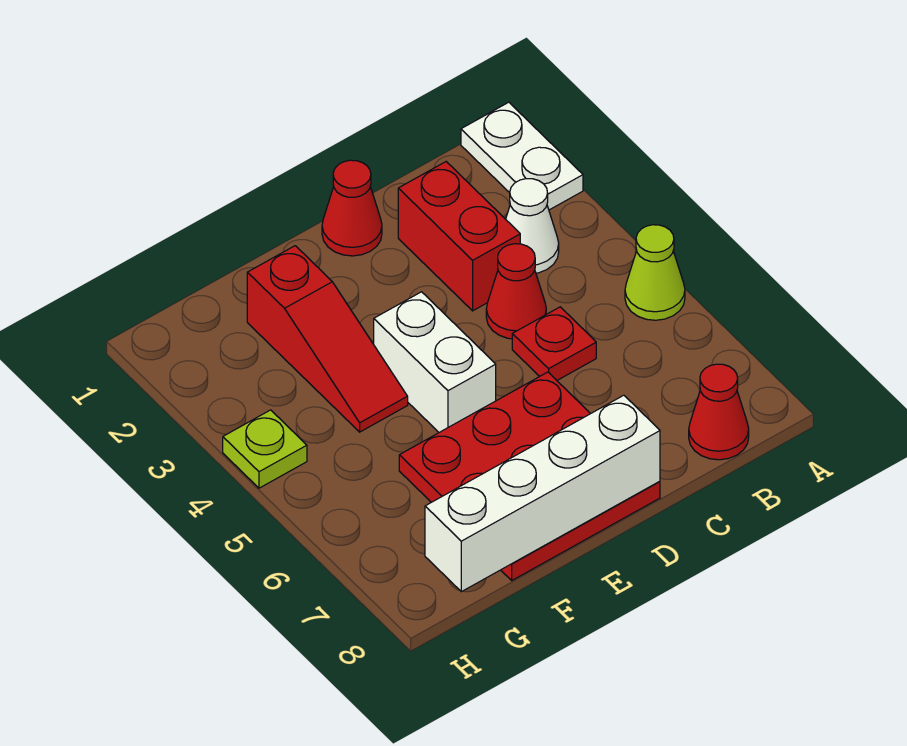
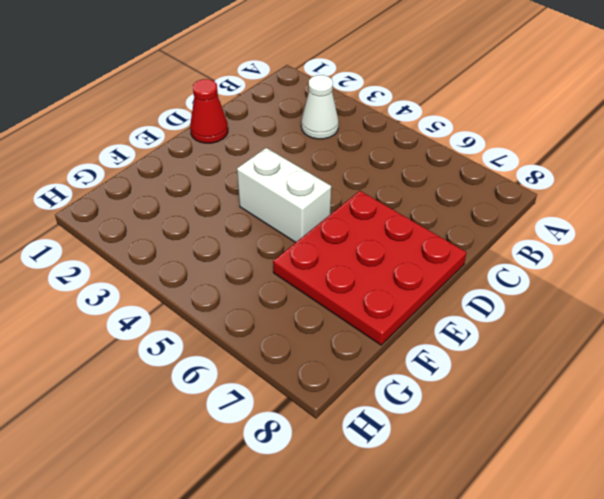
none -> white 1x2 plate [461,102,583,210]
none -> lime 1x1 cone [625,225,685,320]
none -> red 1x1 cone [689,364,749,460]

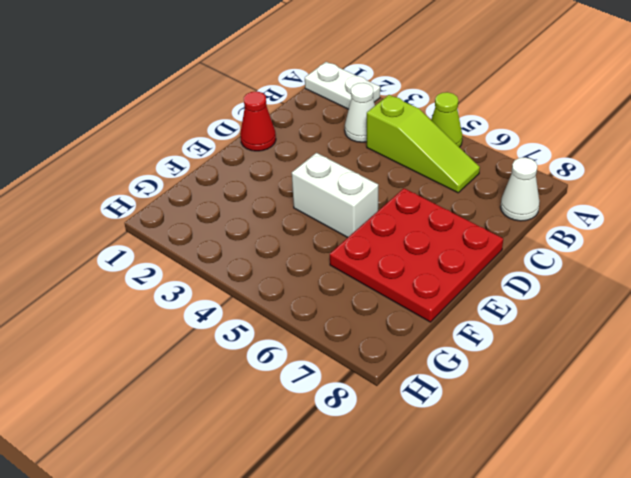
lime 1x3 slope [367,95,480,193] -> none
white 1x1 cone [500,157,540,221] -> red 1x1 cone [689,364,749,460]
none -> red 1x2 brick [398,162,520,311]
none -> red 1x1 cone [486,244,546,339]
none -> red 1x1 plate [512,307,596,380]

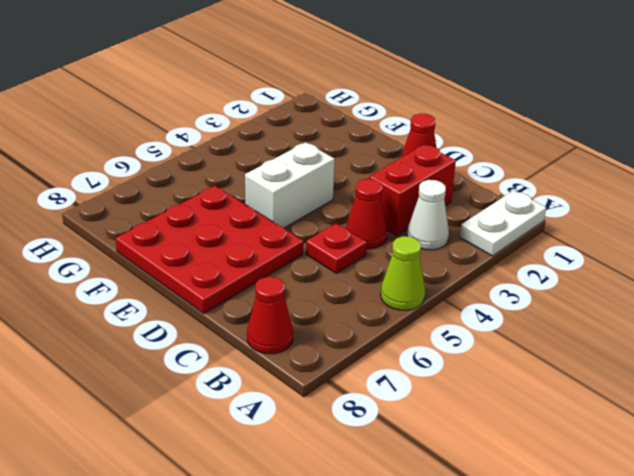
none -> red 1x3 slope [247,246,408,432]
none -> lime 1x1 plate [223,410,307,488]
none -> white 1x4 brick [425,395,660,592]

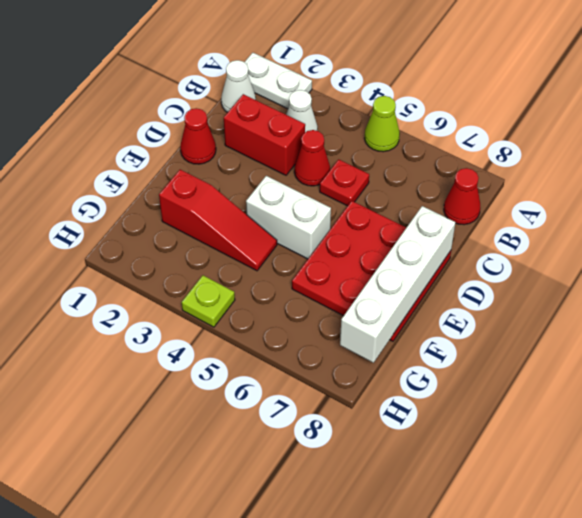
white 1x1 cone [221,60,256,112] -> none

